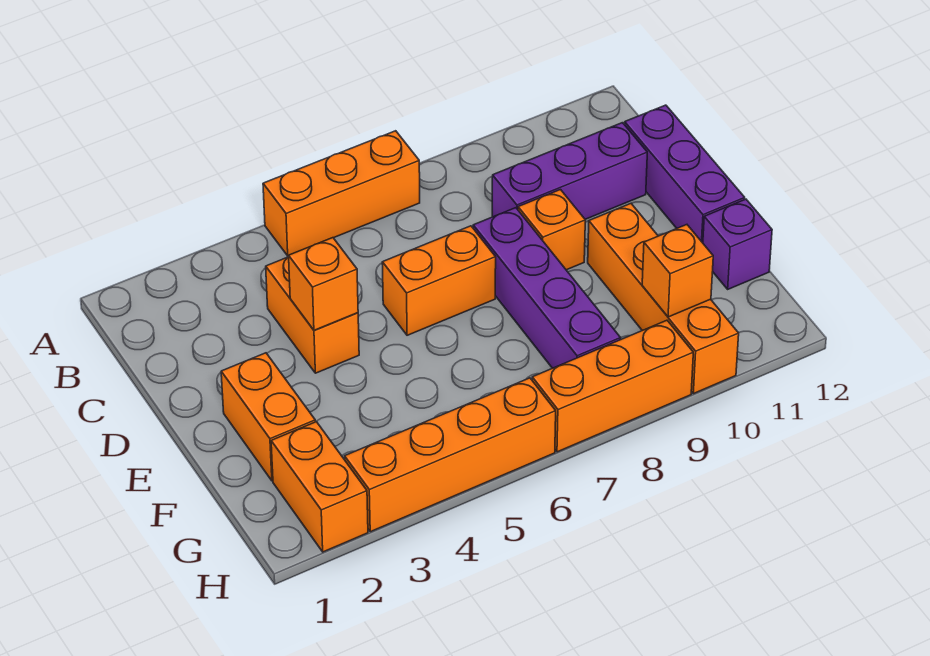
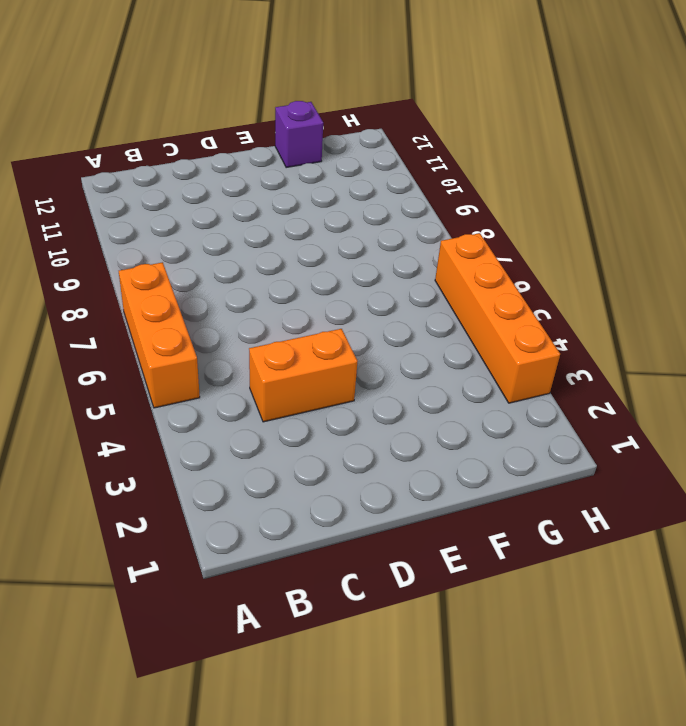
none -> purple 1x3 brick [492,123,647,219]
none -> purple 1x3 brick [625,105,745,243]
none -> orange 1x2 brick [382,226,496,335]

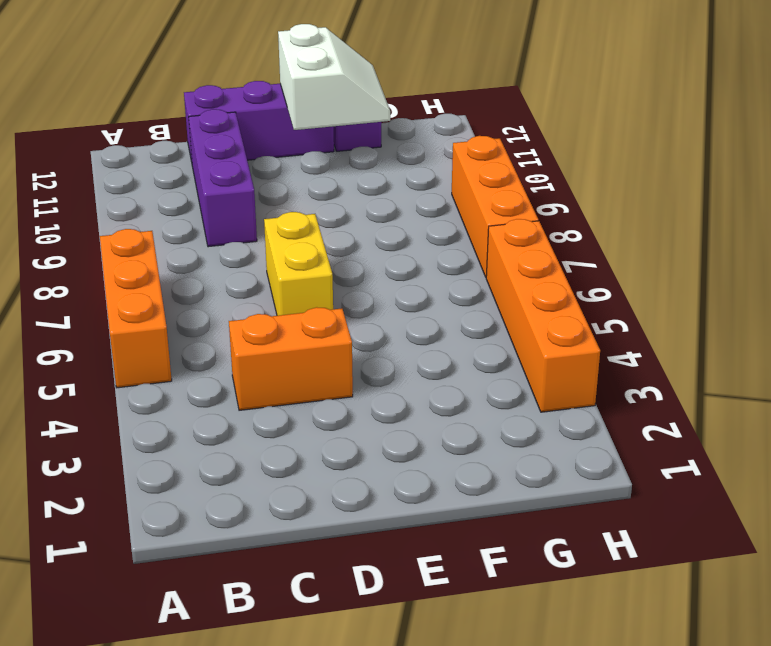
yellow 1x2 brick [264,212,333,316] -> orange 1x2 brick [382,226,496,335]
white 2x2 slope [278,24,390,130] -> none
none -> purple 1x4 brick [473,208,621,368]
none -> orange 1x1 brick [518,190,585,270]
none -> orange 1x2 brick [221,353,315,481]

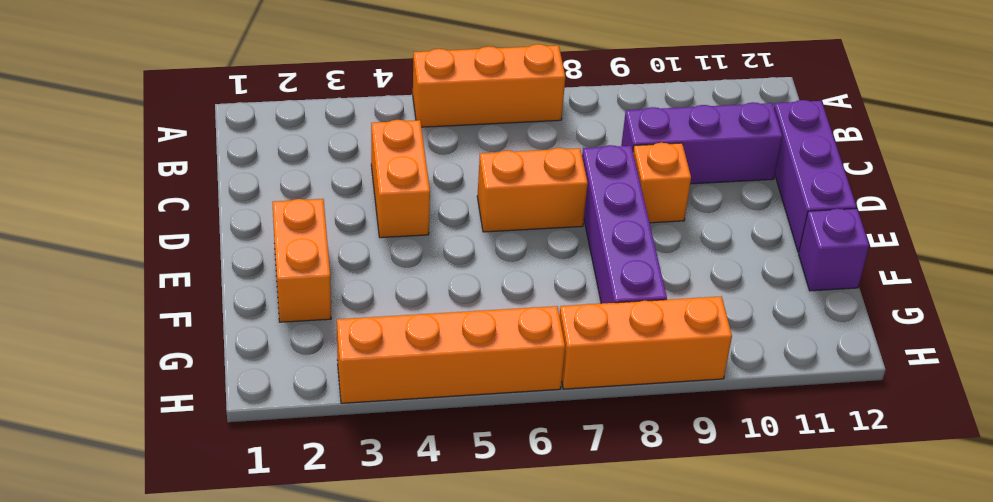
none -> orange 1x4 brick [588,204,739,394]
none -> orange 1x2 brick [271,422,368,552]
none -> orange 1x1 brick [289,238,358,330]

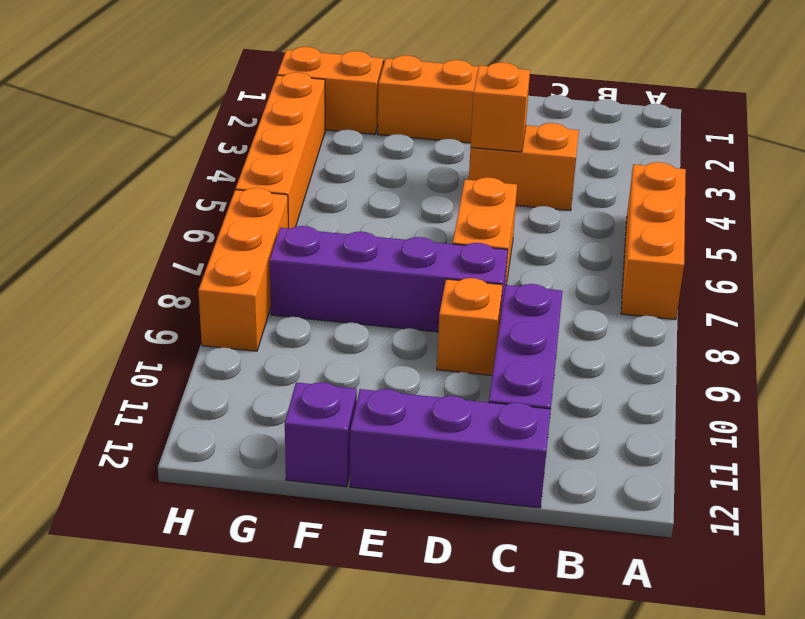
none -> orange 1x4 brick [588,204,739,394]
none -> orange 1x1 brick [642,225,713,317]

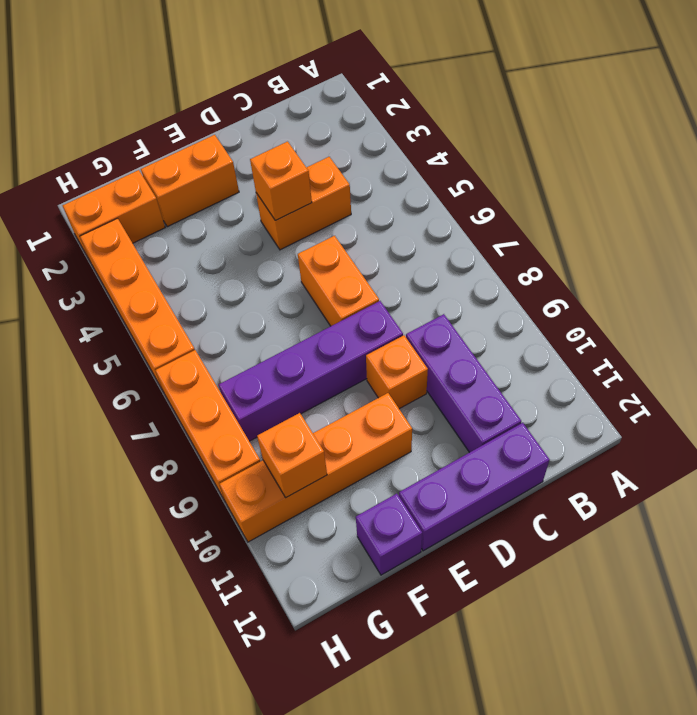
none -> orange 1x3 brick [263,131,420,256]

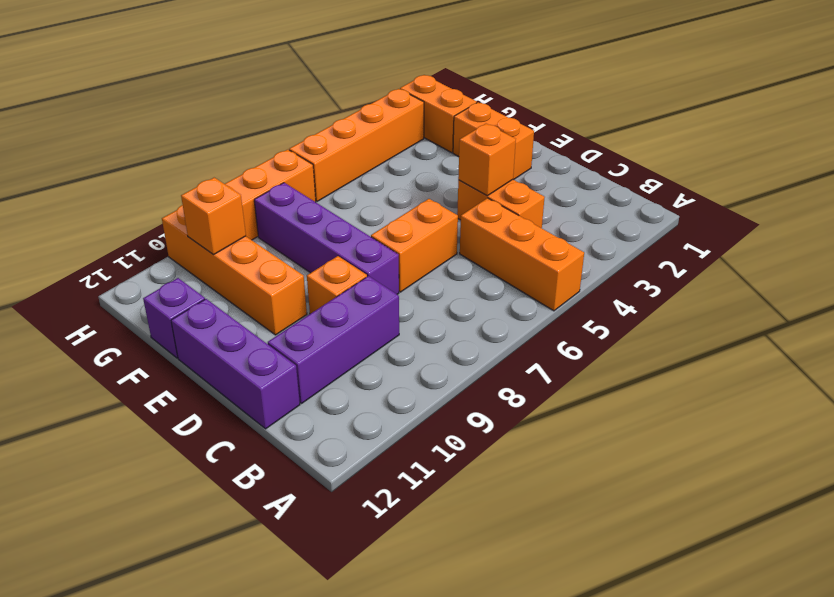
orange 1x3 brick [460,198,584,311] -> orange 1x3 brick turned to [263,131,420,256]

